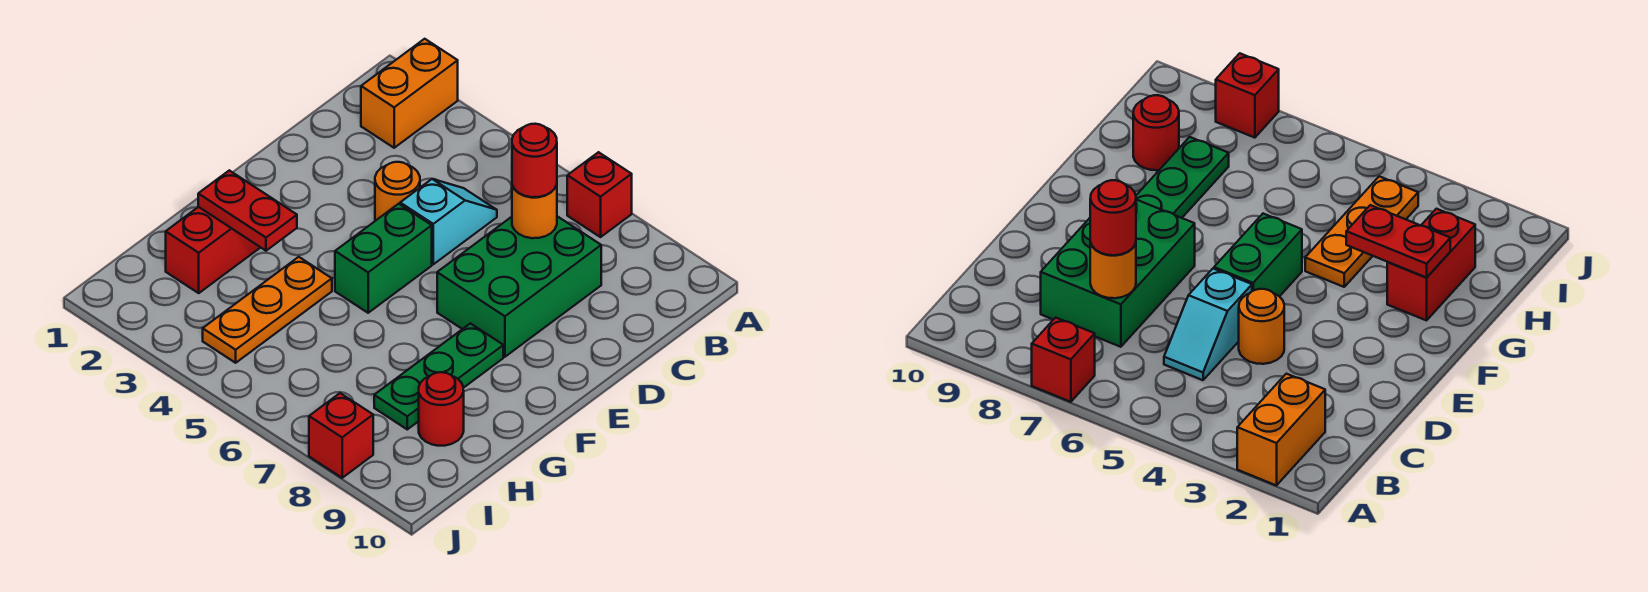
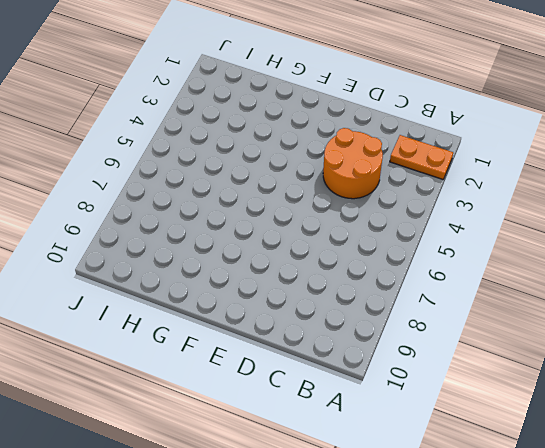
orange 1x2 plate [390,135,453,179] -> orange 1x2 brick [361,39,458,148]
orange 2x2 round brick [323,128,383,199] -> orange 1x1 round brick [375,162,420,221]
none -> red 1x1 brick [567,152,632,237]
none -> cyan 1x2 slope [400,179,497,264]
none -> green 2x3 brick [437,216,601,357]

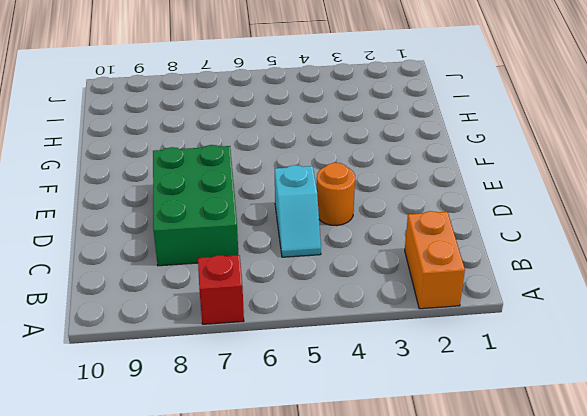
none -> green 1x2 brick [335,204,432,313]
none -> green 1x3 plate [374,323,503,429]
none -> red 1x2 brick [166,207,261,293]

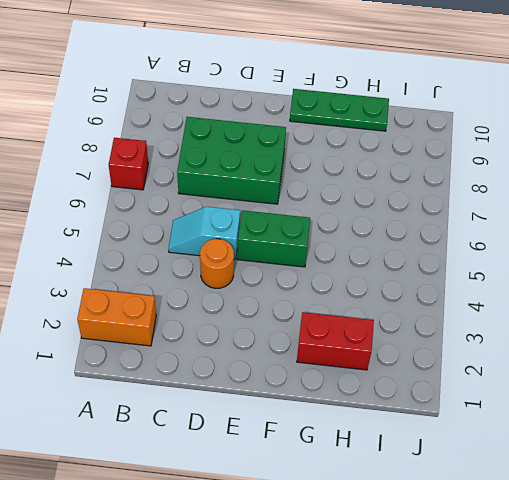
green 1x3 plate [290,89,389,131] -> green 1x3 plate moved to [374,323,503,429]
none -> orange 1x3 plate [203,257,332,363]
none -> red 1x1 round brick [419,372,464,446]
none -> red 1x1 brick [309,393,373,478]

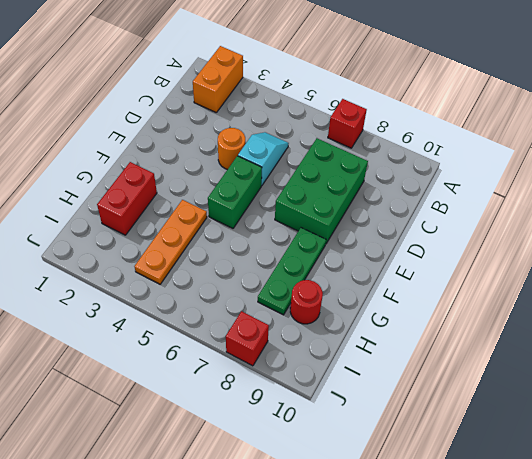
none -> orange 1x1 round brick [512,184,557,238]
none -> red 1x2 plate [198,170,297,251]
none -> red 1x1 round brick [512,124,557,197]

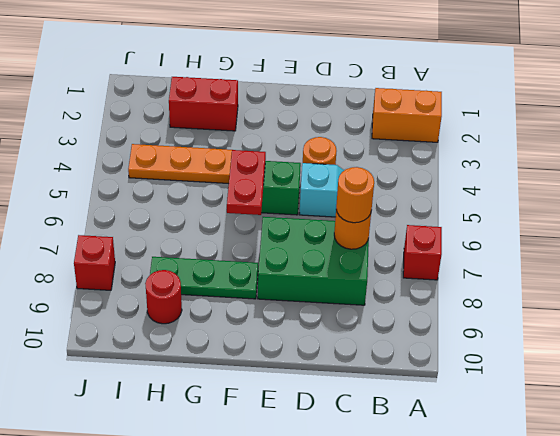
orange 1x1 round brick [336,167,374,223] -> red 1x1 round brick [512,124,557,197]
red 1x2 plate [227,150,266,215] -> red 1x2 plate moved to [198,170,297,251]

